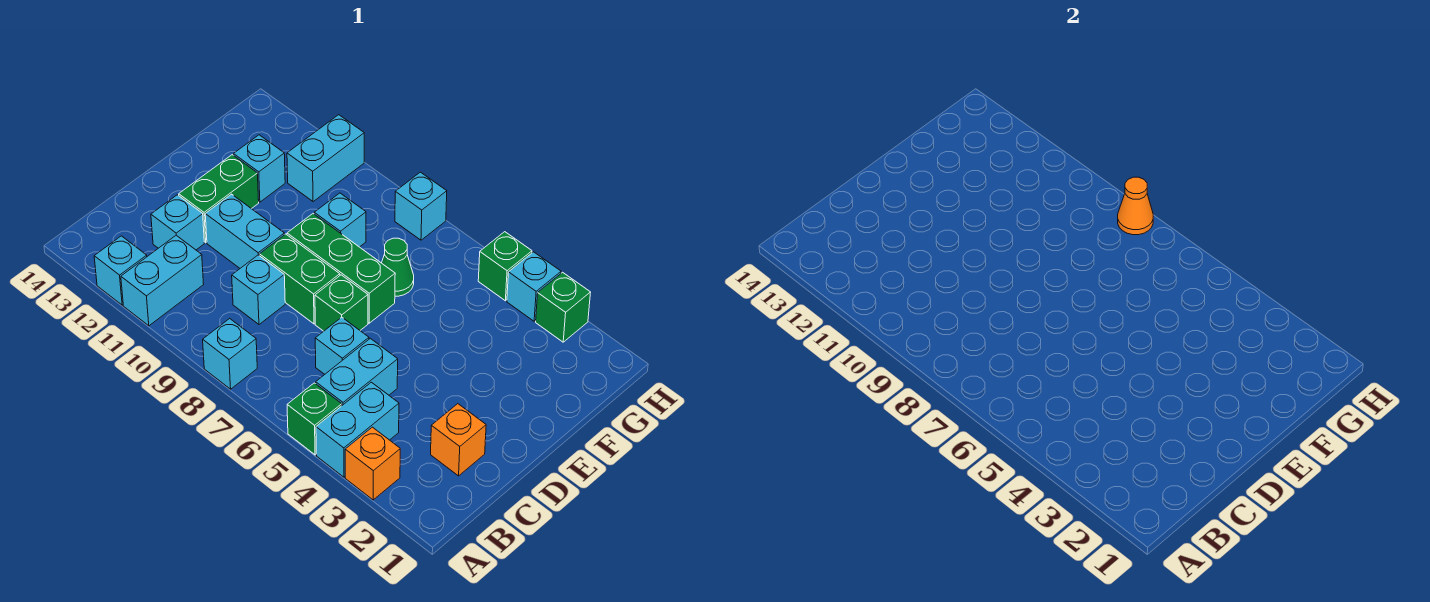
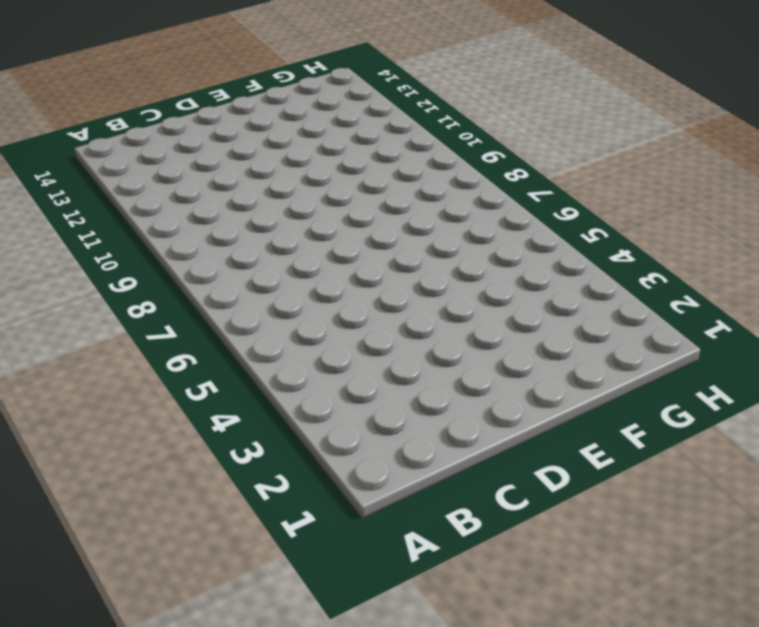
none -> orange 1x1 brick [345,427,400,500]
none -> cyan 1x2 brick [316,382,399,477]
none -> green 1x1 brick [287,383,342,455]

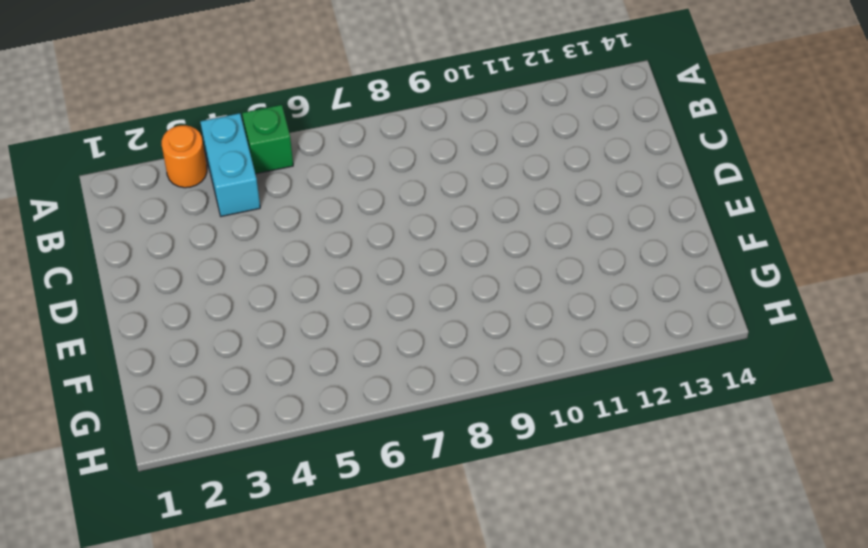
orange 1x1 round brick [162,125,207,188] -> orange 1x1 brick [345,427,400,500]
none -> cyan 1x1 brick [203,319,257,389]
none -> cyan 1x2 brick [121,235,204,326]
none -> cyan 1x1 brick [94,236,147,305]

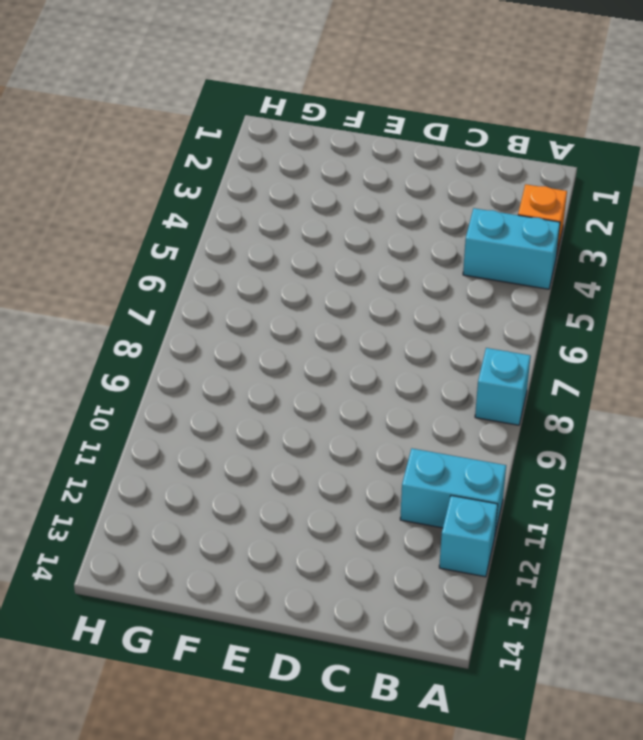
none -> green 1x1 brick [287,383,342,455]
none -> cyan 1x2 brick [316,338,398,405]
none -> orange 1x1 brick [431,404,486,476]

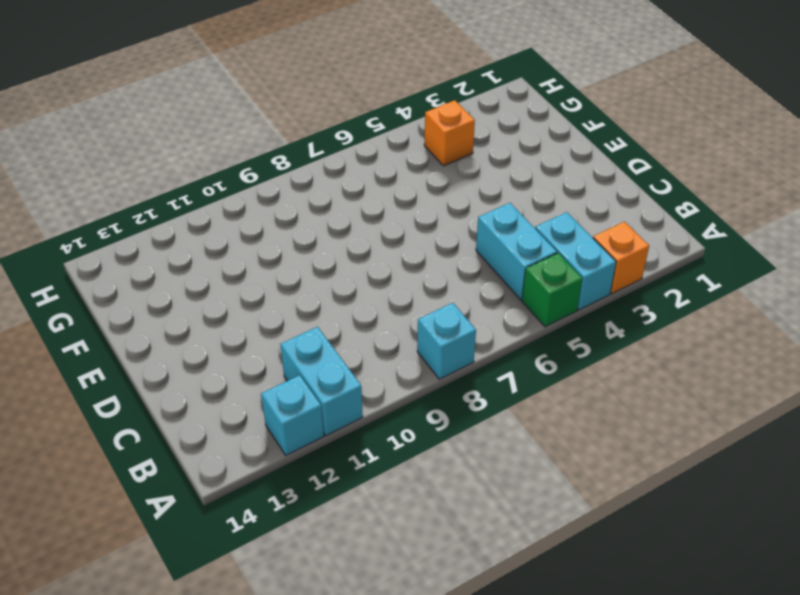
orange 1x1 brick [424,100,475,166] -> orange 1x1 brick moved to [431,404,486,476]
none -> cyan 1x1 brick [315,317,369,374]
none -> cyan 1x1 brick [232,255,285,324]
none -> cyan 1x1 brick [151,195,204,250]

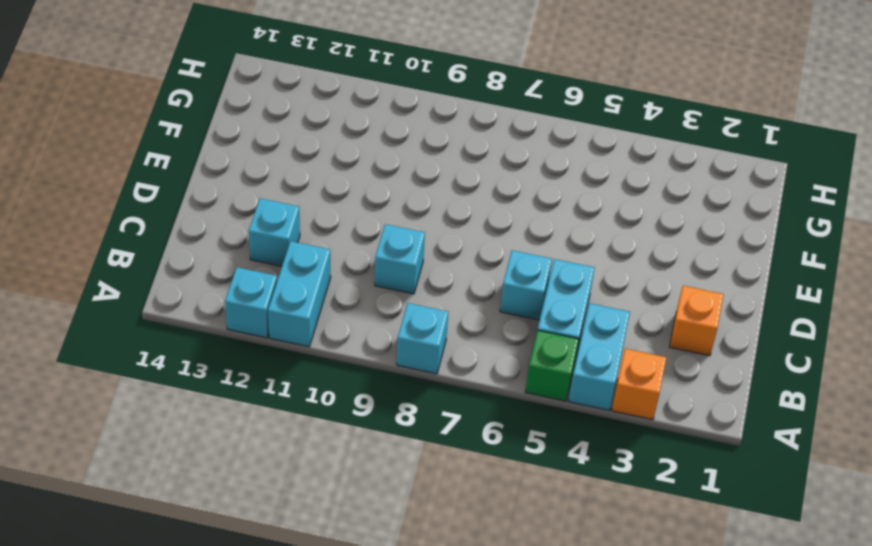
none -> green 1x1 brick [315,275,368,331]
none -> green 1x2 brick [260,234,340,324]
none -> cyan 1x2 brick [205,194,284,268]

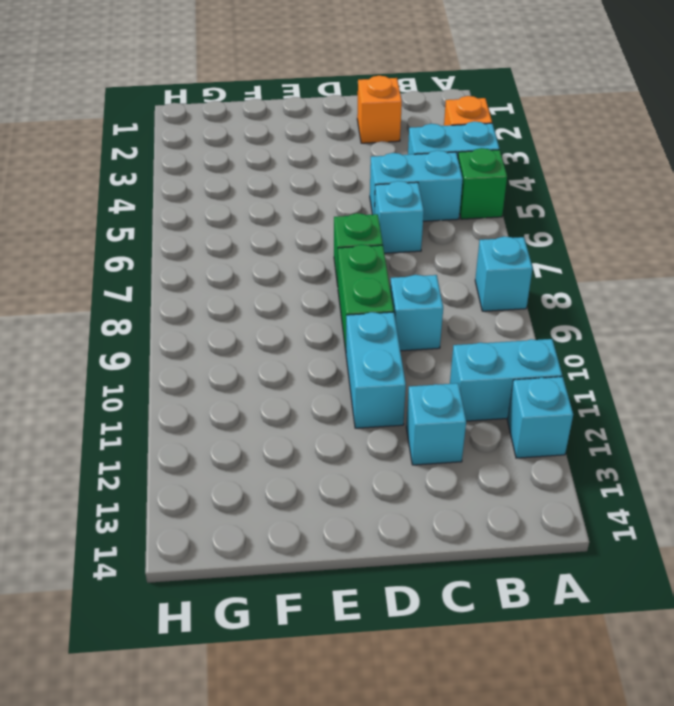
none -> green 1x2 brick [179,155,259,243]
none -> green 1x3 brick [287,214,395,323]
none -> green 1x1 cone [382,238,414,296]

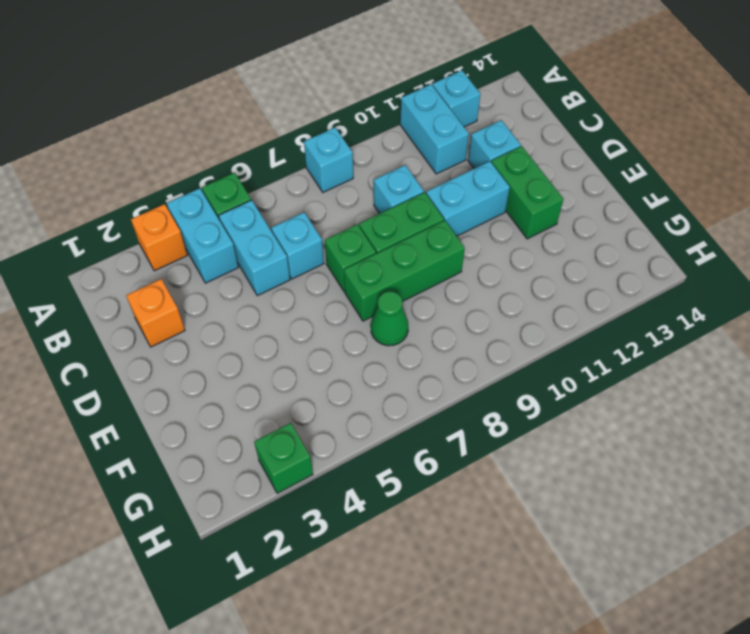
none -> cyan 1x1 brick [314,193,366,247]
none -> cyan 1x1 brick [234,135,285,202]
none -> cyan 1x2 brick [287,115,364,202]

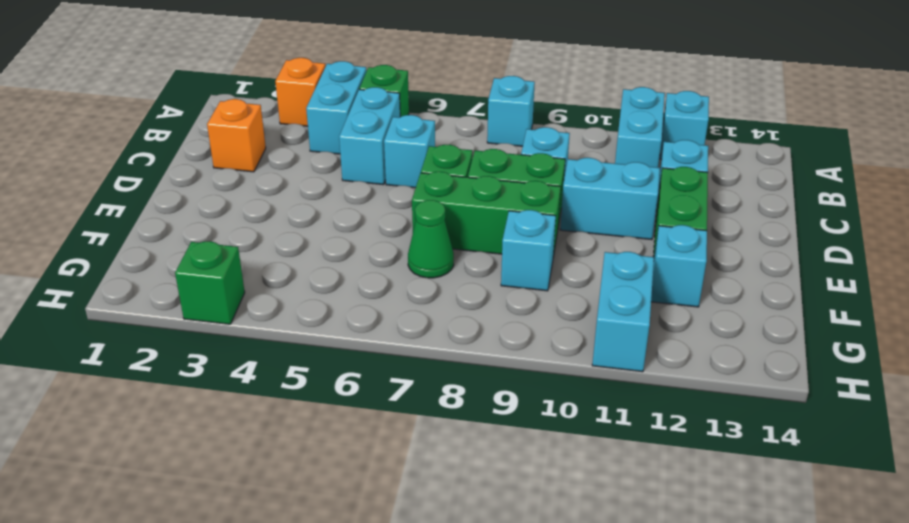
none -> cyan 1x1 brick [507,252,561,321]
none -> green 1x1 brick [478,232,532,301]
none -> cyan 1x1 brick [395,172,447,240]

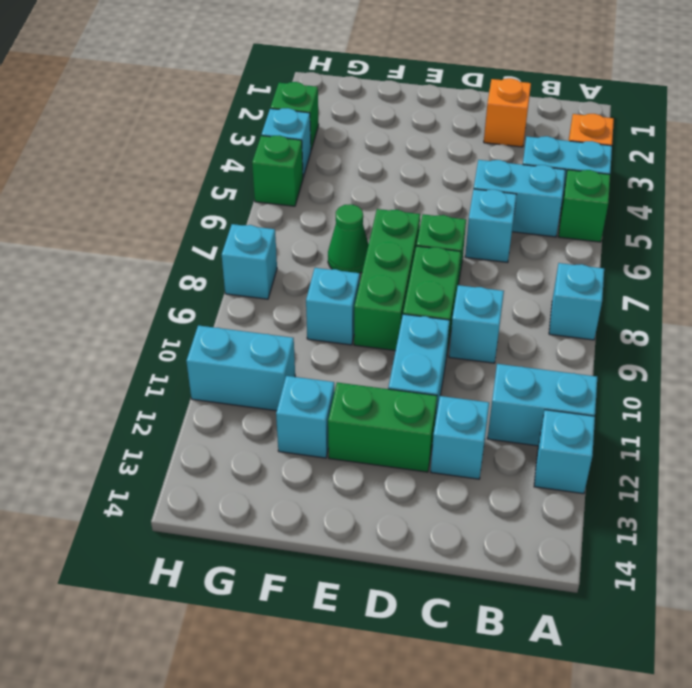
none -> orange 1x1 cone [1118,177,1153,235]

